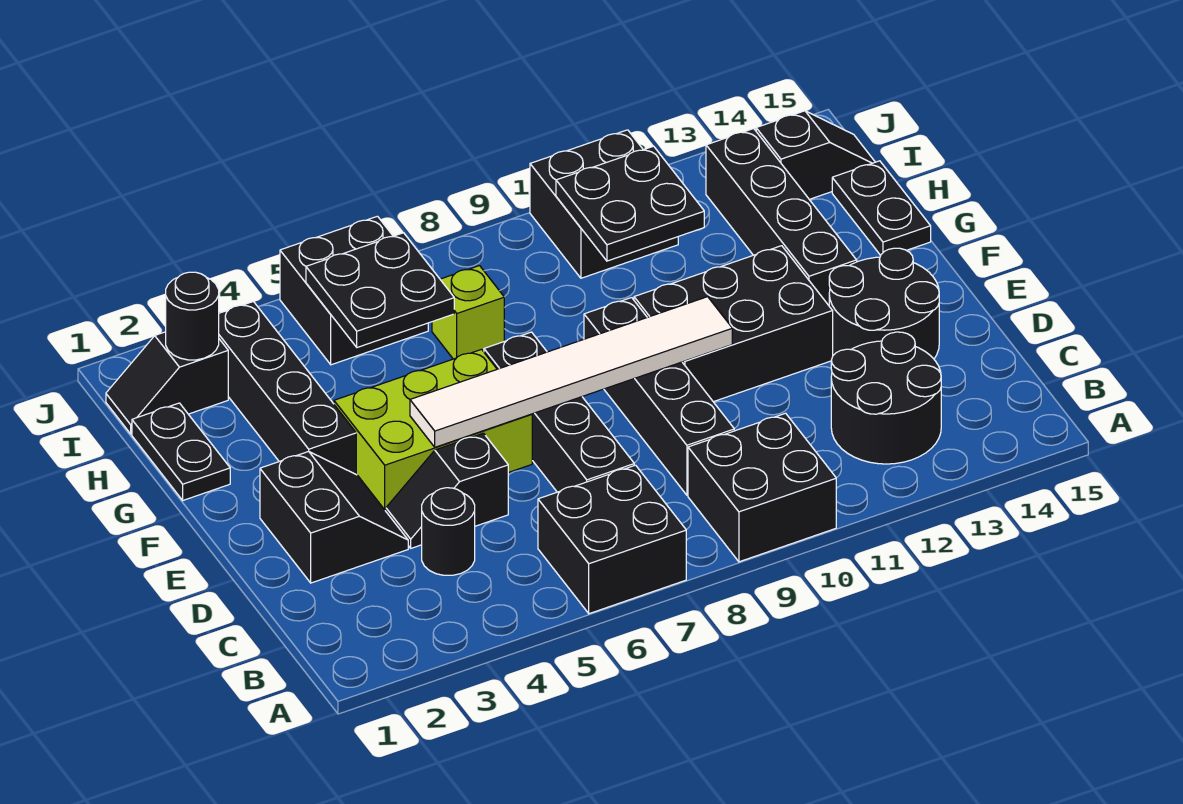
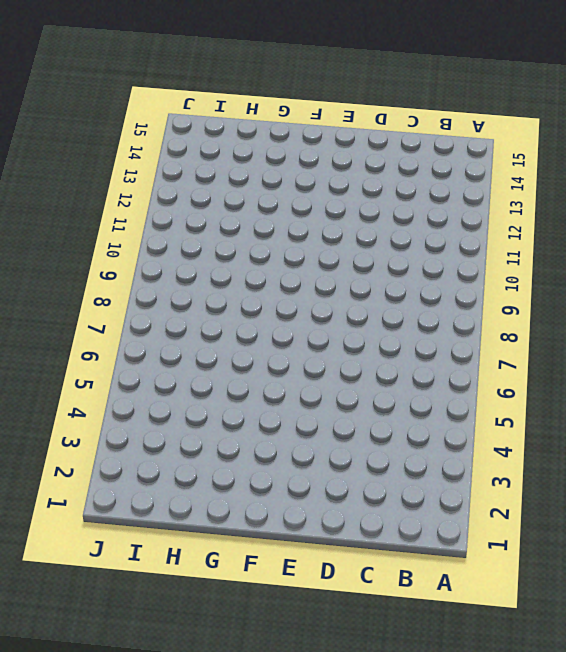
none -> black 2x2 brick [538,465,686,614]
none -> black 2x2 brick [688,413,836,562]
none -> black 2x2 round brick [831,332,941,464]

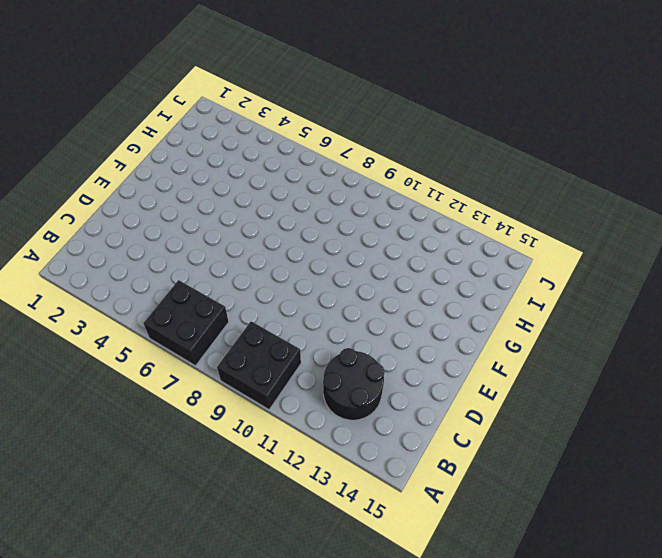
none -> black 1x1 round brick [422,488,475,575]
none -> black 1x4 brick [484,332,634,492]
none -> black 1x4 brick [584,298,734,495]

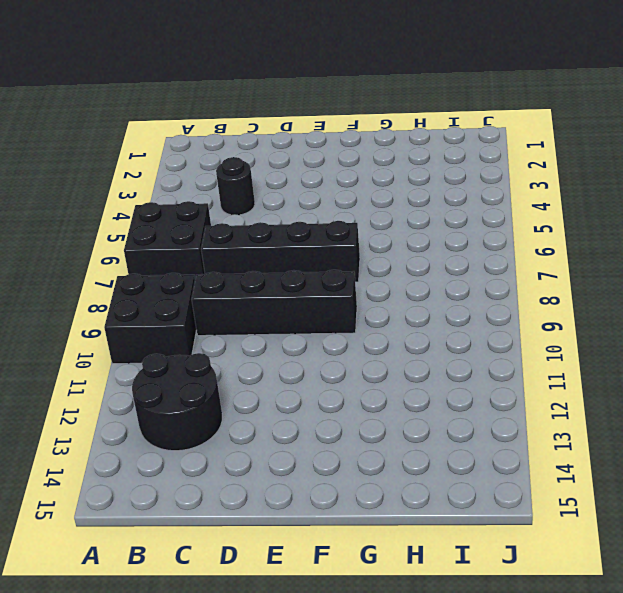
none -> black 2x2 slope [260,451,408,583]
none -> black 1x2 slope [386,433,508,548]
none -> black 2x2 round brick [829,248,939,359]

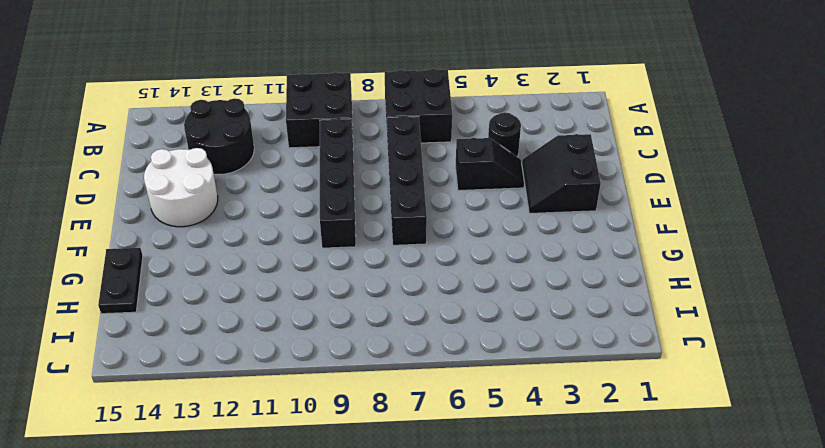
white 2x2 round brick [144,148,218,227] -> black 2x2 round brick [829,248,939,359]
none -> lime 2x3 brick [334,349,532,511]
none -> black 2x3 brick [634,246,833,402]
none -> black 1x4 brick [219,302,356,474]

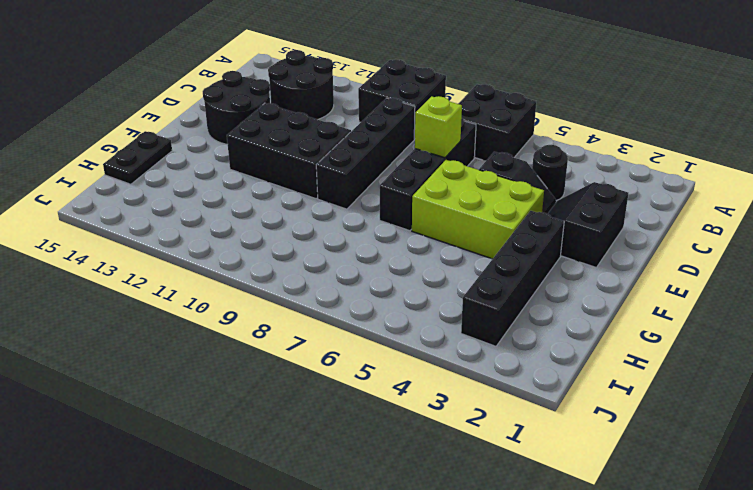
lime 1x1 brick [415,96,462,158] -> lime 1x1 brick moved to [432,266,504,359]
none -> black 1x4 brick [706,129,857,305]
none -> black 1x2 plate [132,403,230,500]
none -> black 1x2 slope [106,332,228,434]

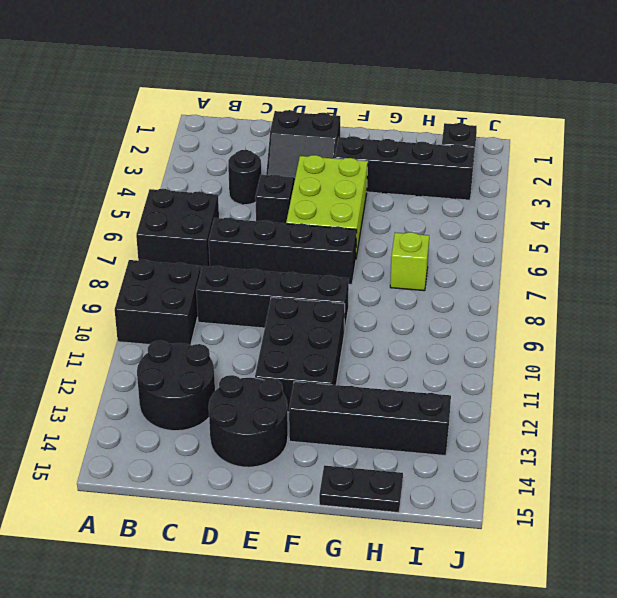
none -> black 1x2 plate [132,403,230,500]
none -> black 2x2 brick [280,216,428,365]
none -> black 2x2 brick [530,130,678,278]

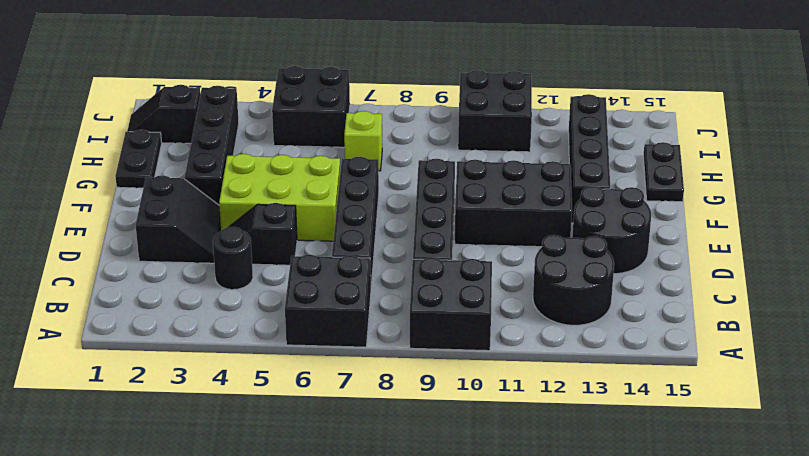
none -> black 1x2 slope [756,111,875,199]
none -> white 1x6 tile [410,297,732,447]
none -> black 2x2 plate [306,233,454,347]

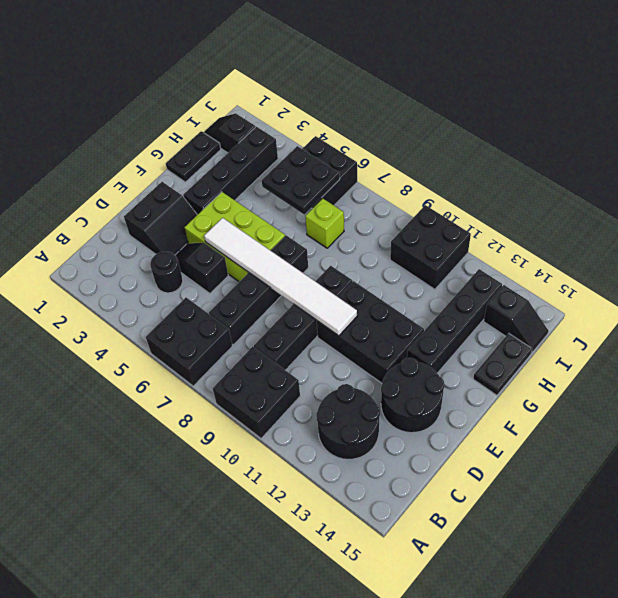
none -> black 2x2 plate [556,146,704,261]
none -> black 1x1 round brick [166,272,219,360]

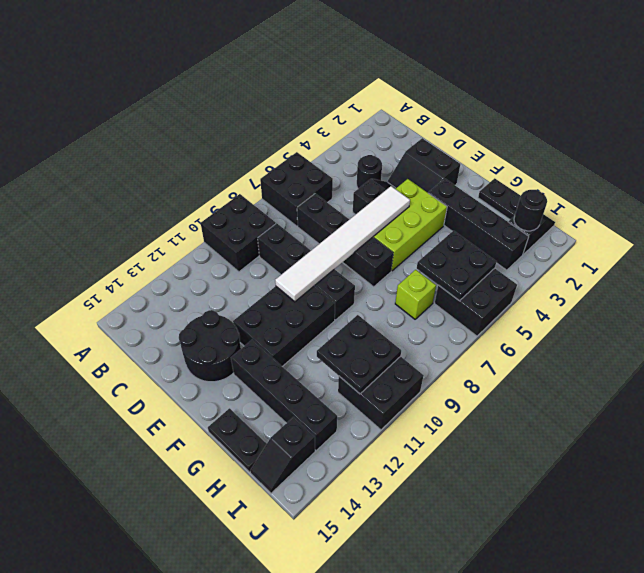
none -> black 2x2 round brick [831,332,941,464]

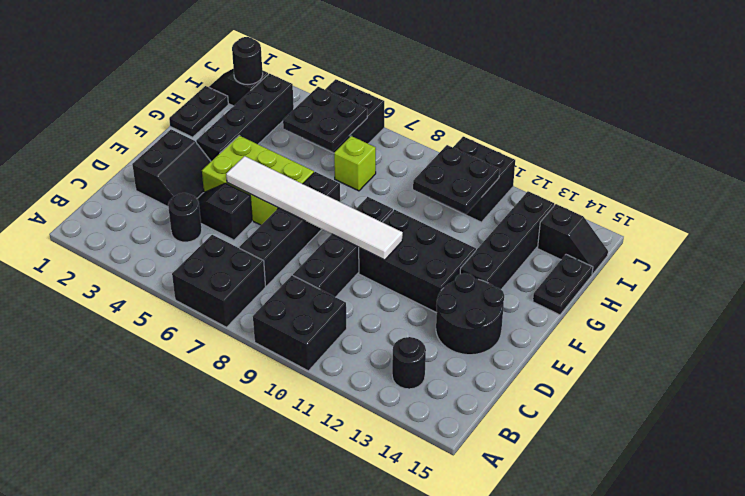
black 1x1 round brick [392,337,426,389] -> black 2x2 round brick [831,332,941,464]

